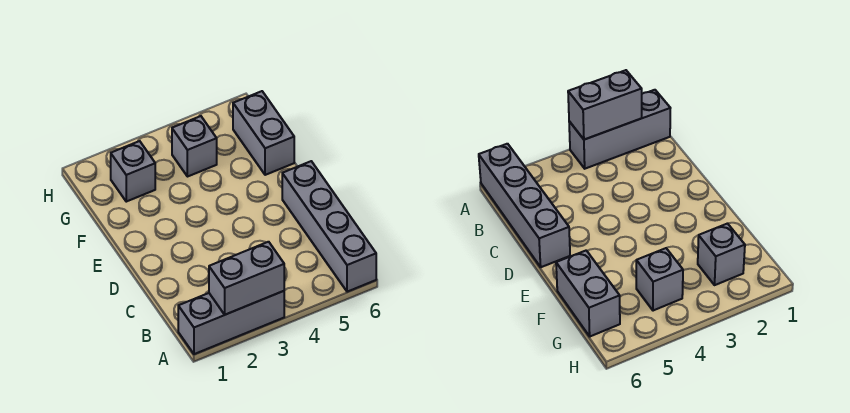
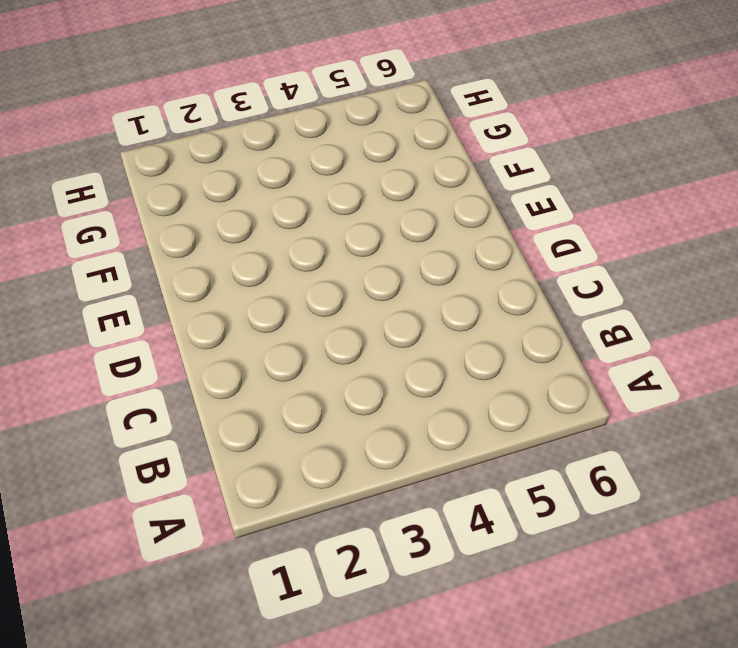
none -> grey 1x3 brick [178,291,284,354]
none -> grey 1x4 brick [282,161,376,292]

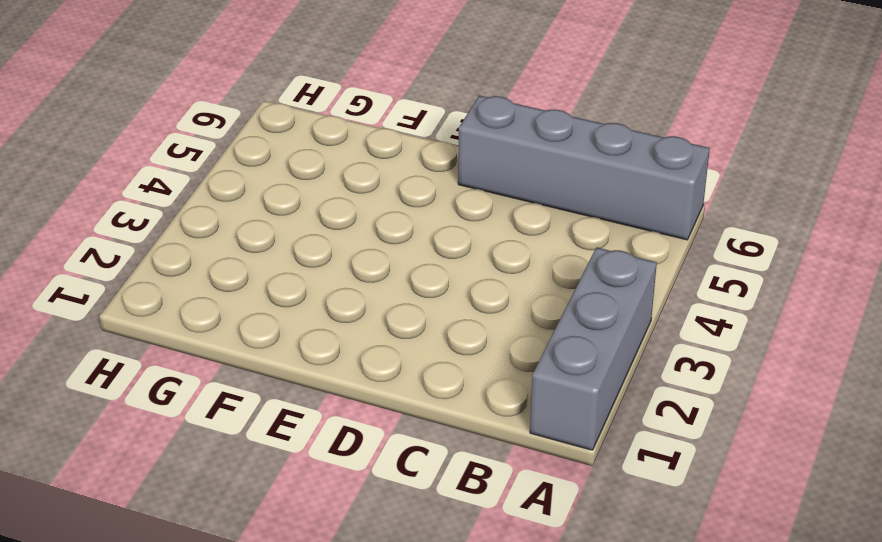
none -> grey 1x2 brick [233,91,294,175]
none -> grey 1x1 brick [111,141,155,202]

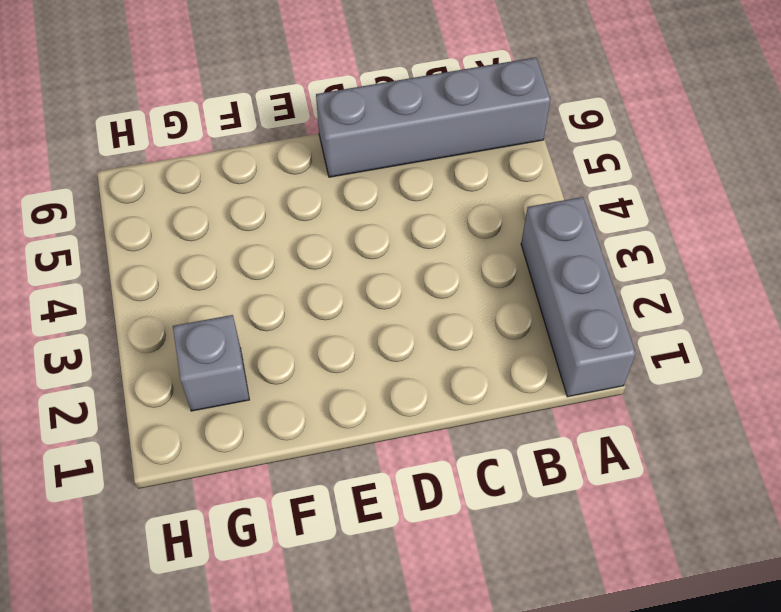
none -> grey 1x2 brick [233,91,294,175]
none -> grey 1x1 brick [172,116,217,177]

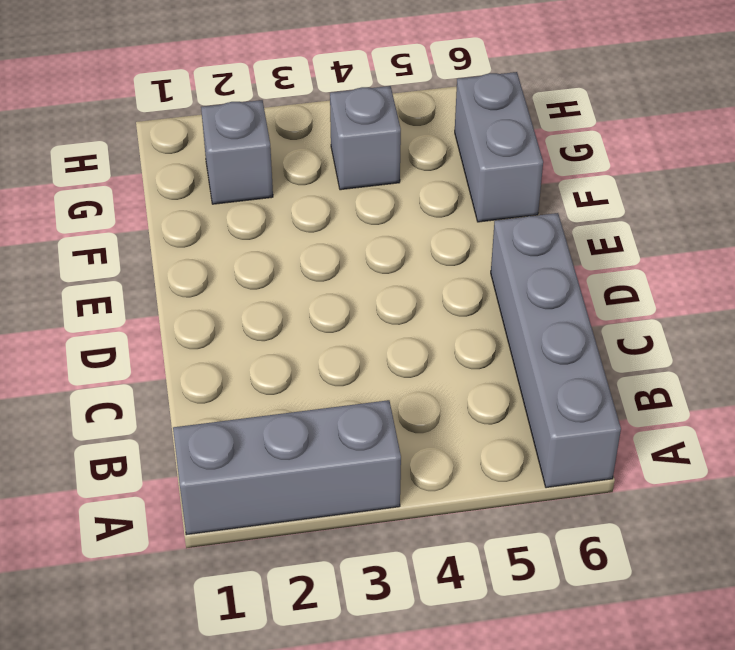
none -> grey 1x2 brick [209,242,284,315]

